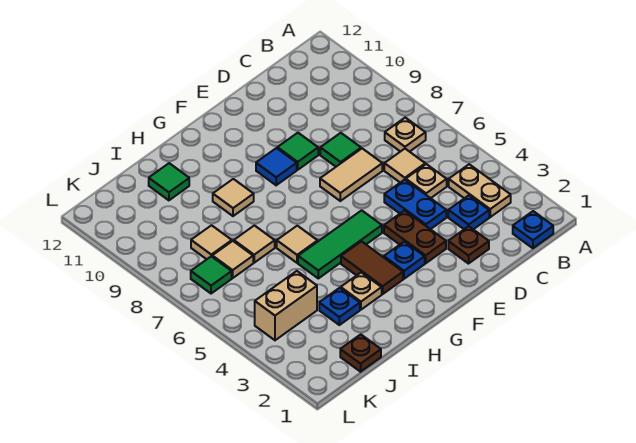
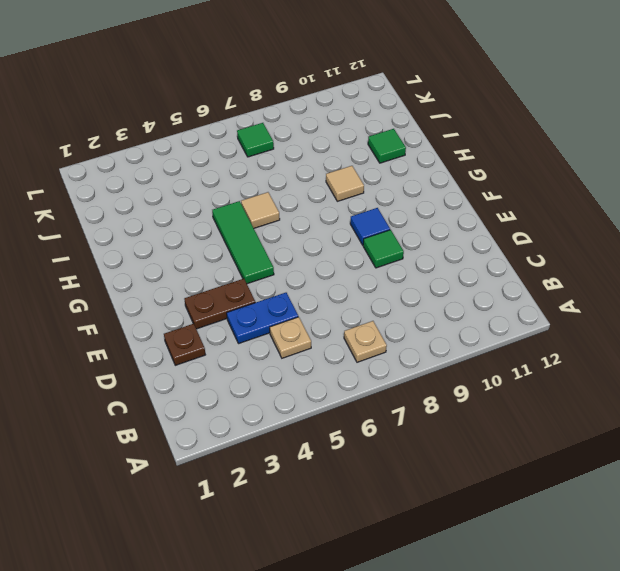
none -> blue 1x1 plate [513,211,553,248]
none -> tan 1x2 plate [449,164,511,217]
none -> blue 1x1 plate [448,195,489,229]

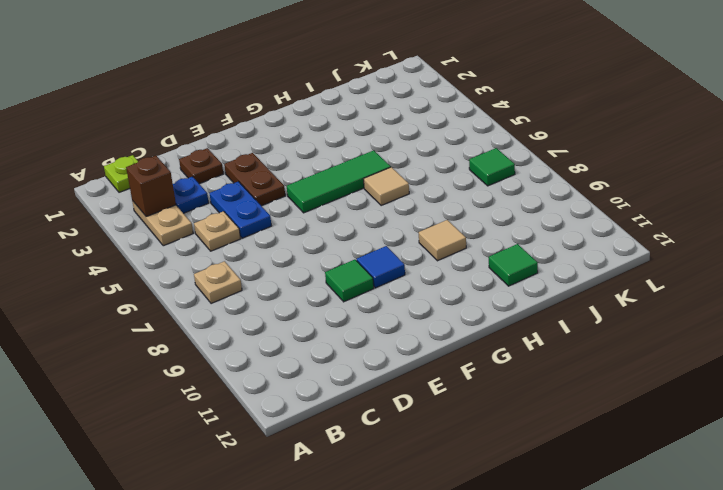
lime 1x1 plate [104,155,138,192] -> blue 1x1 plate [513,211,553,248]
brown 1x1 brick [126,156,176,217] -> none
none -> tan 1x1 tile [384,149,425,182]
none -> tan 1x2 tile [320,148,382,201]
none -> green 1x1 tile [320,133,361,167]

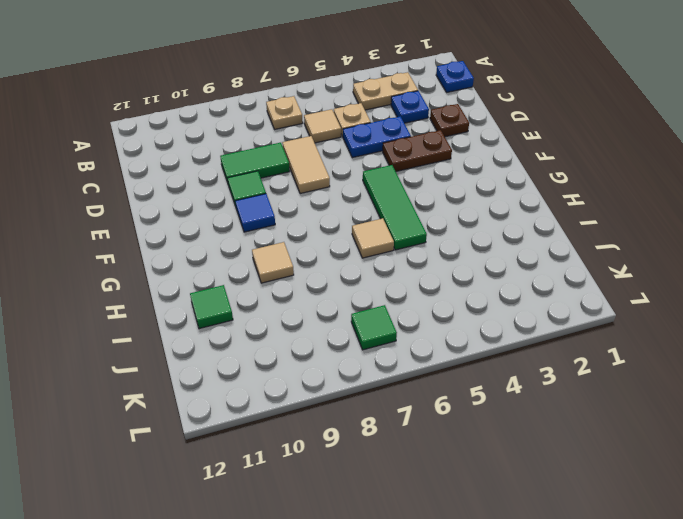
green 1x2 tile [220,143,290,185] -> green 1x1 tile [320,133,361,167]
none -> blue 1x1 plate [384,242,425,279]
none -> brown 1x2 tile [341,241,403,294]
none -> tan 1x1 plate [341,272,382,310]

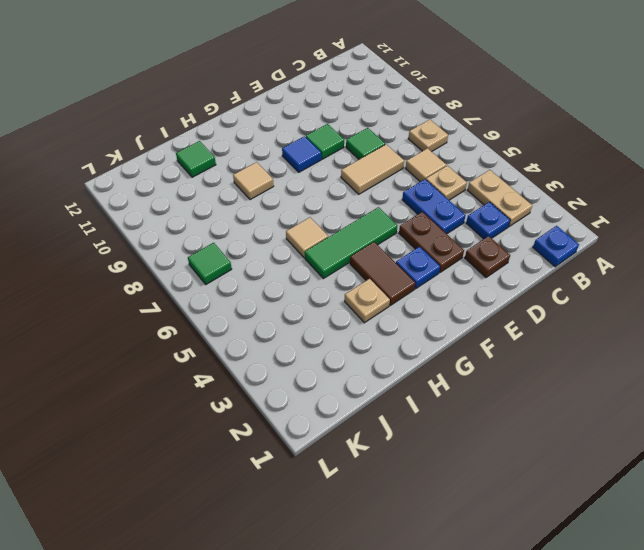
none -> blue 1x1 plate [319,288,360,325]
none -> tan 1x1 tile [234,226,275,263]
none -> brown 1x1 plate [340,334,381,372]

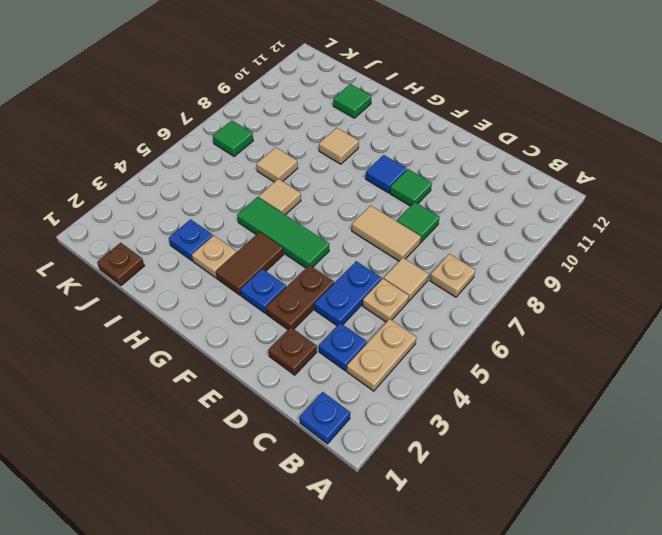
none -> tan 1x2 brick [255,271,317,340]
none -> tan 1x1 tile [212,241,253,278]
none -> tan 1x1 tile [191,225,232,259]

